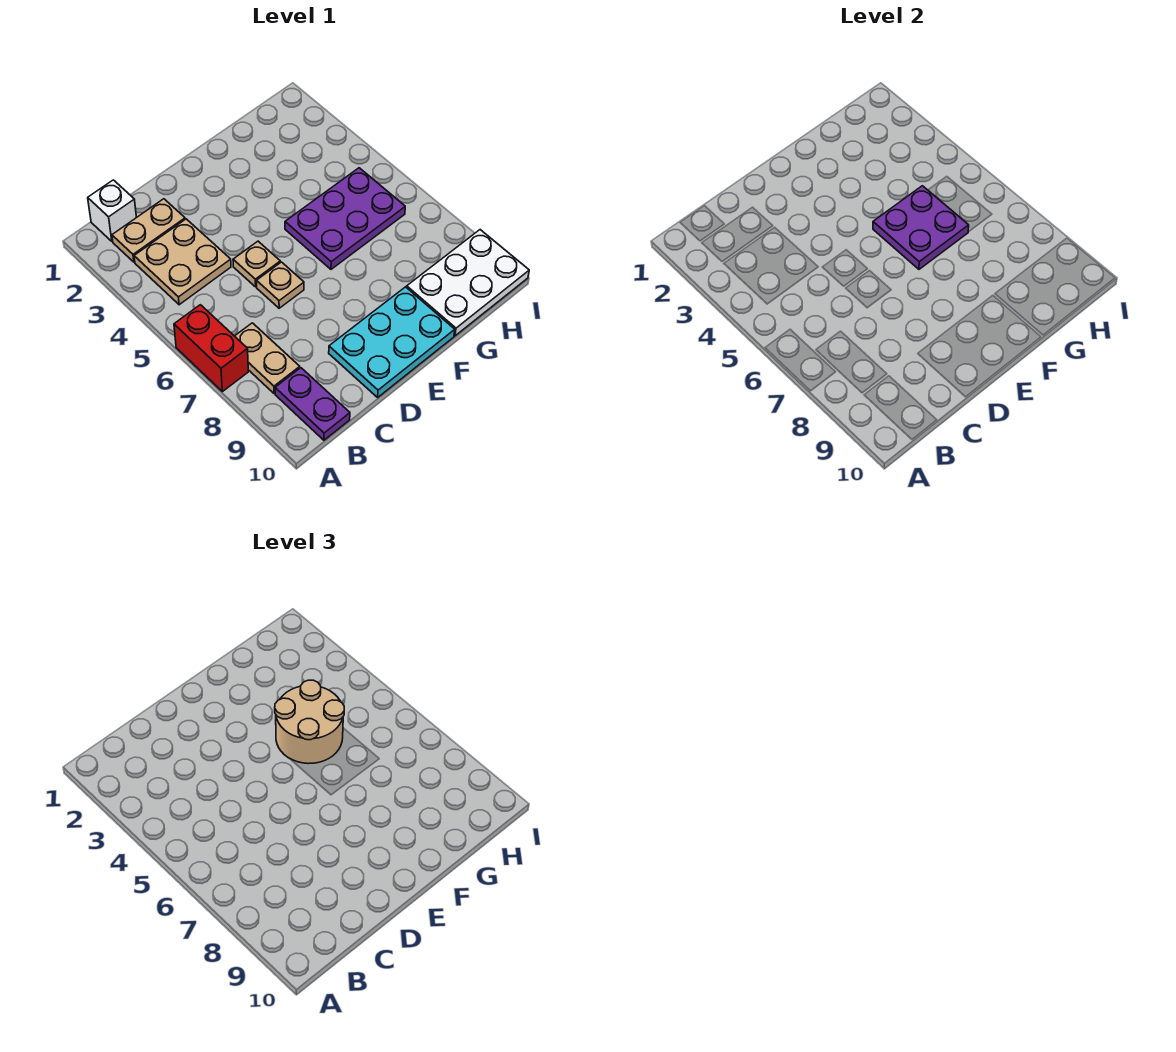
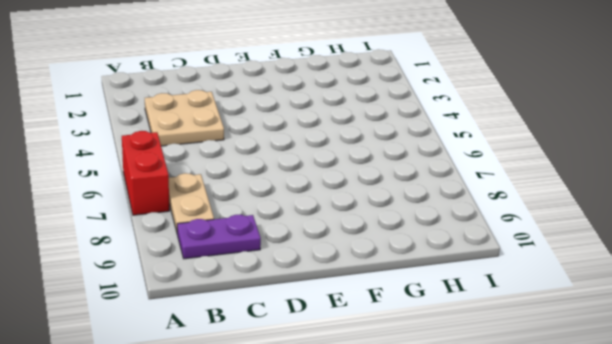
purple 1x2 plate [177,215,261,259] -> purple 1x2 plate turned to [275,368,350,440]
none -> white 1x1 brick [88,180,137,241]
none -> tan 1x2 plate [112,199,185,262]
none -> tan 1x1 plate [233,241,280,287]

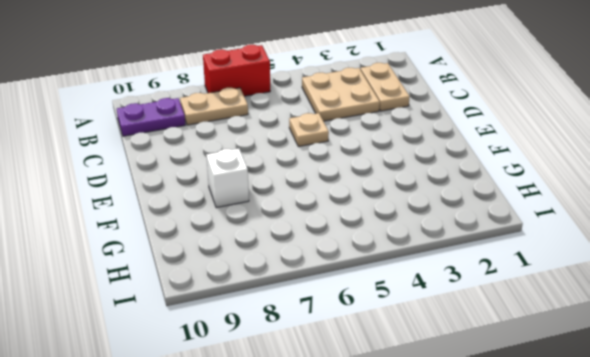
white 1x1 brick [206,149,249,208] -> white 1x1 brick moved to [88,180,137,241]
none -> tan 1x1 plate [257,262,304,308]
none -> cyan 2x3 plate [329,287,455,397]
none -> purple 2x3 plate [285,168,405,269]

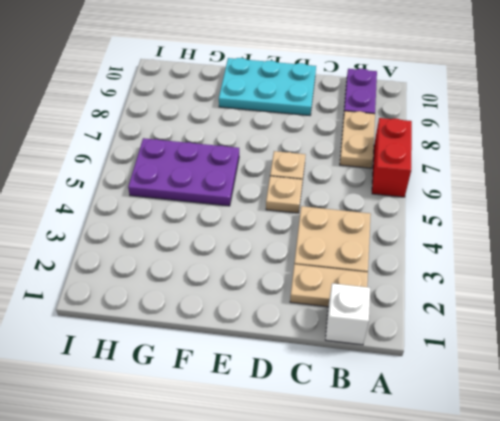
none -> white 2x3 plate [407,230,529,336]
none -> purple 2x2 plate [873,186,969,269]
none -> tan 2x2 round brick [275,680,344,764]

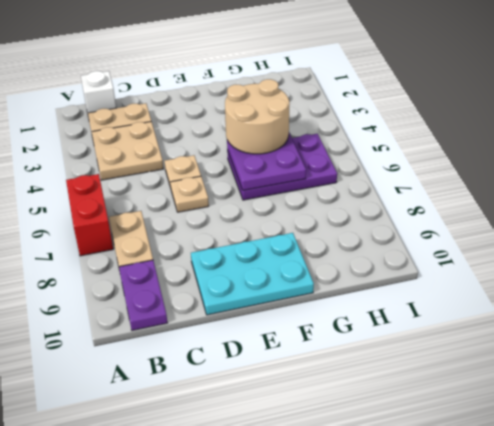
none -> white 2x3 plate [407,230,529,336]

